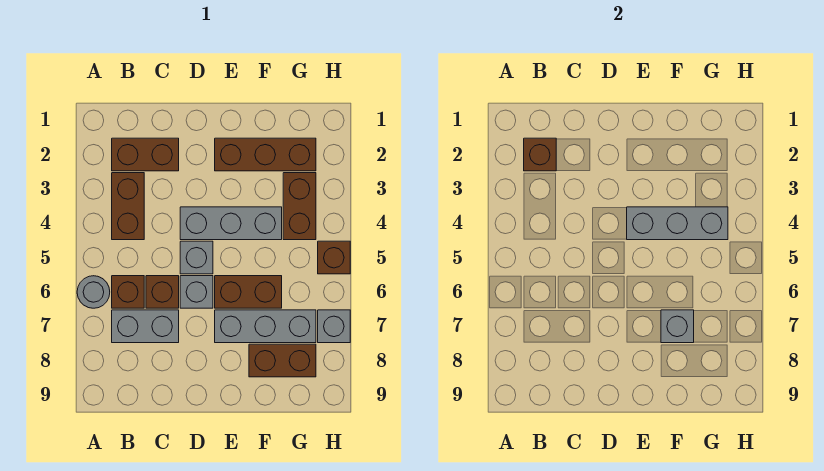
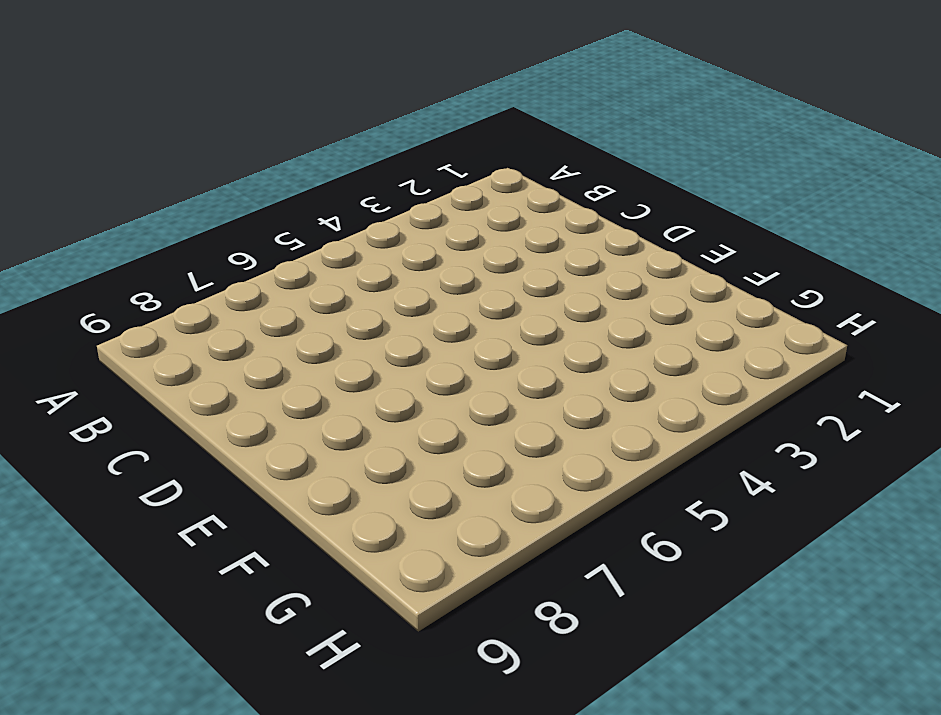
none -> grey 1x1 round brick [77,276,110,308]
none -> brown 1x2 brick [112,138,179,171]
none -> brown 1x2 brick [112,173,144,240]

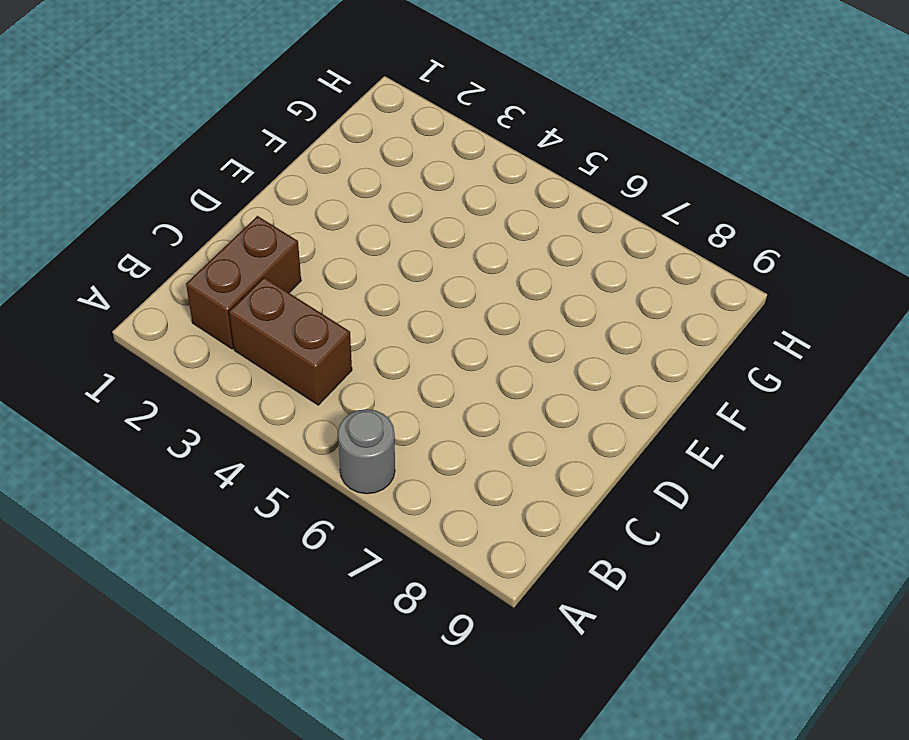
none -> brown 1x1 brick [112,276,144,308]
none -> grey 1x2 brick [112,310,179,343]
none -> brown 1x1 brick [146,276,179,308]

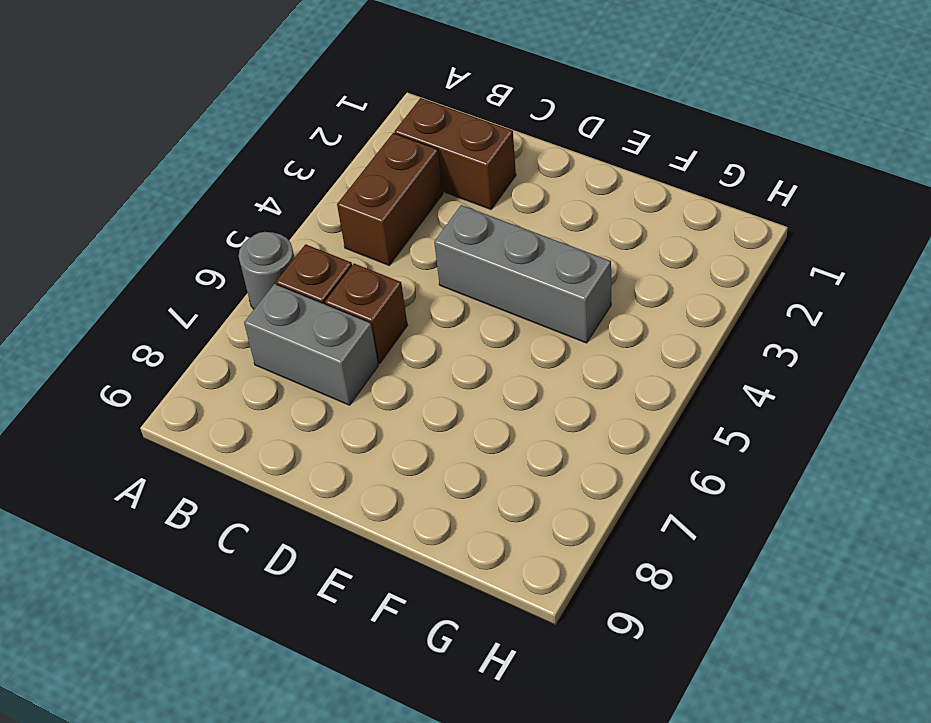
none -> grey 1x1 brick [180,241,213,274]
none -> grey 1x1 brick [180,276,213,308]
none -> brown 1x3 brick [215,138,316,171]

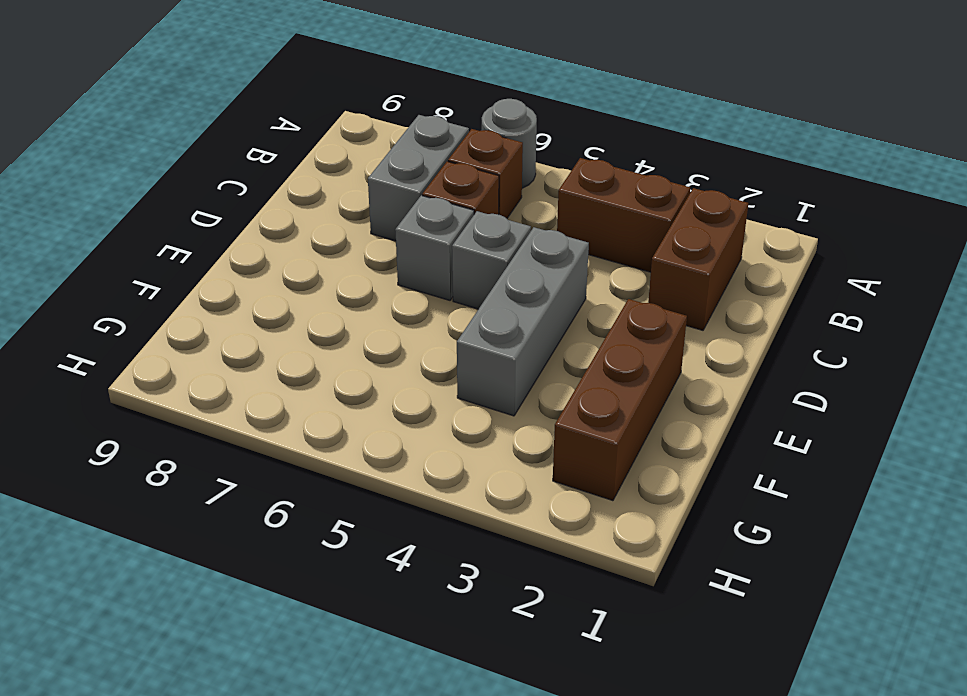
none -> brown 1x2 brick [215,276,282,308]
none -> grey 1x3 brick [215,310,316,343]
none -> brown 1x2 brick [249,344,316,377]

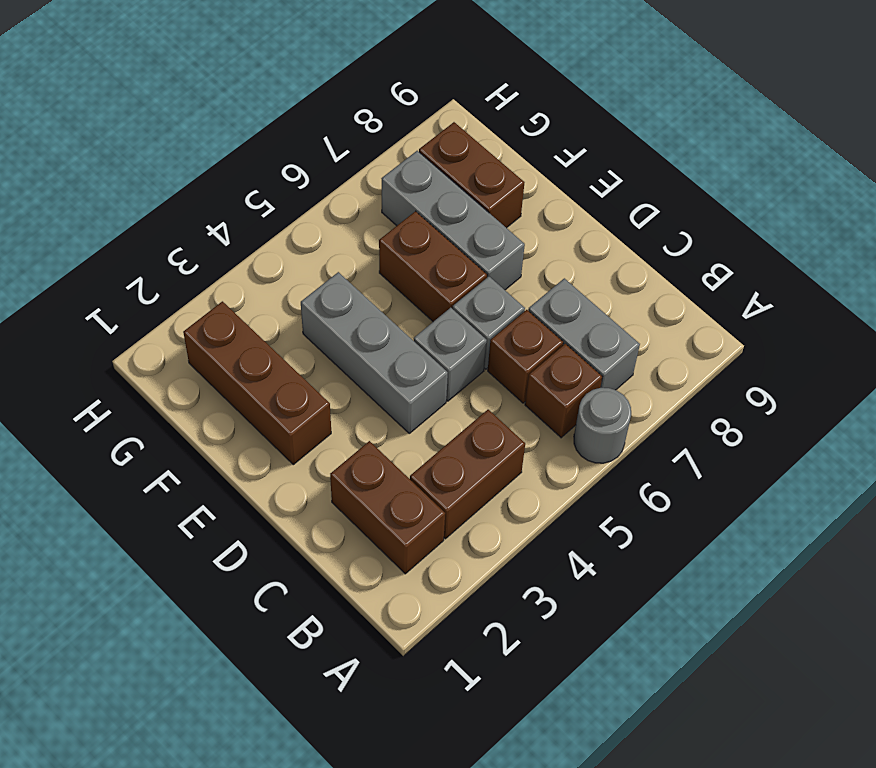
none -> brown 1x2 brick [283,173,316,240]
none -> brown 1x1 brick [318,241,350,274]
none -> grey 1x1 brick [318,310,350,343]

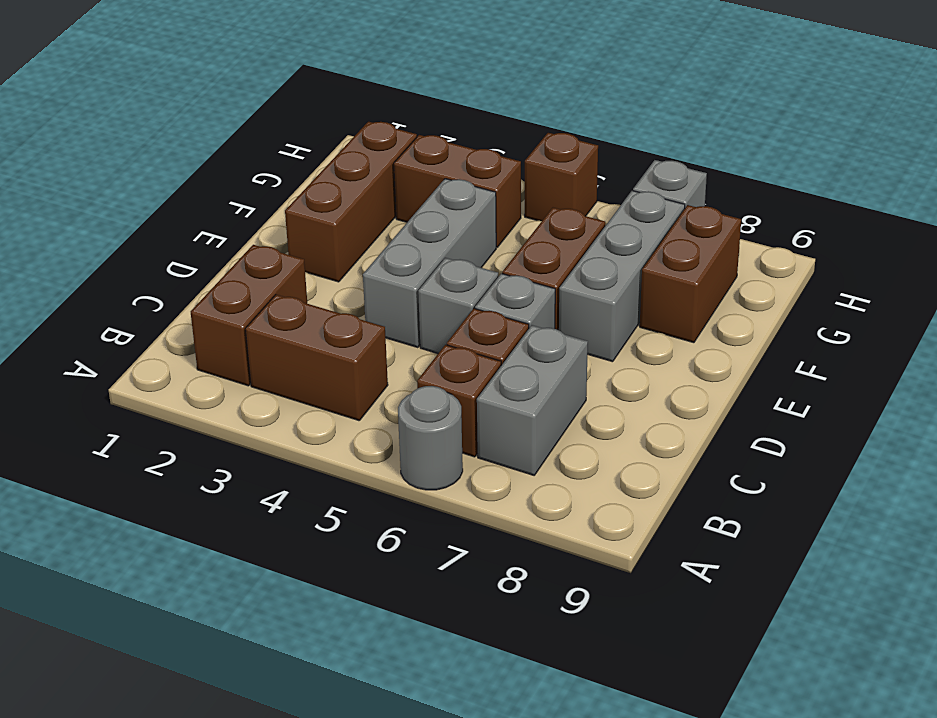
none -> brown 1x1 brick [524,138,556,171]
none -> grey 1x3 brick [627,207,728,240]
none -> grey 1x1 brick [661,310,694,343]

